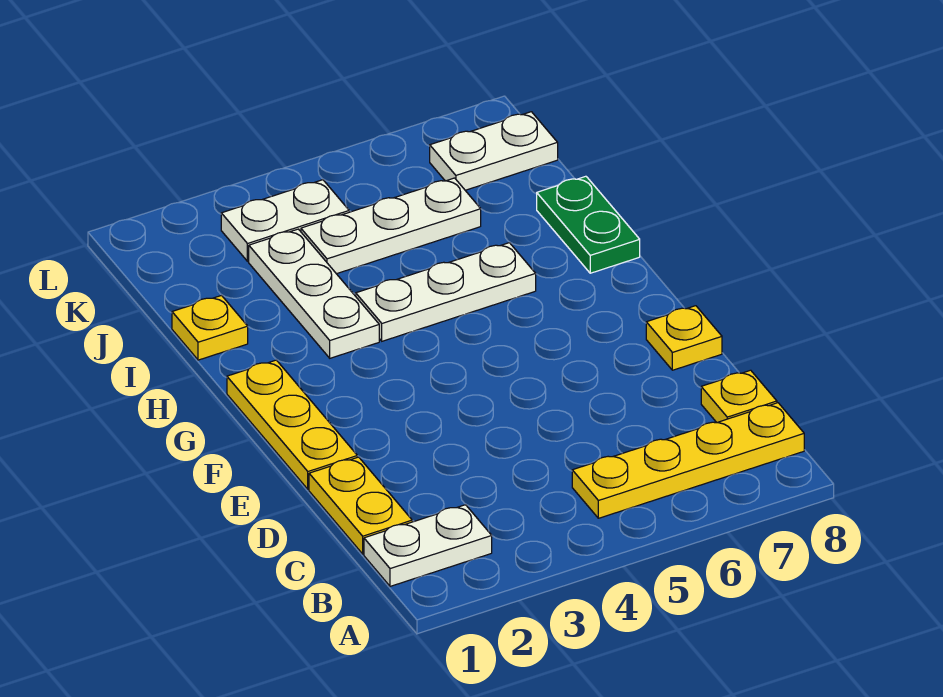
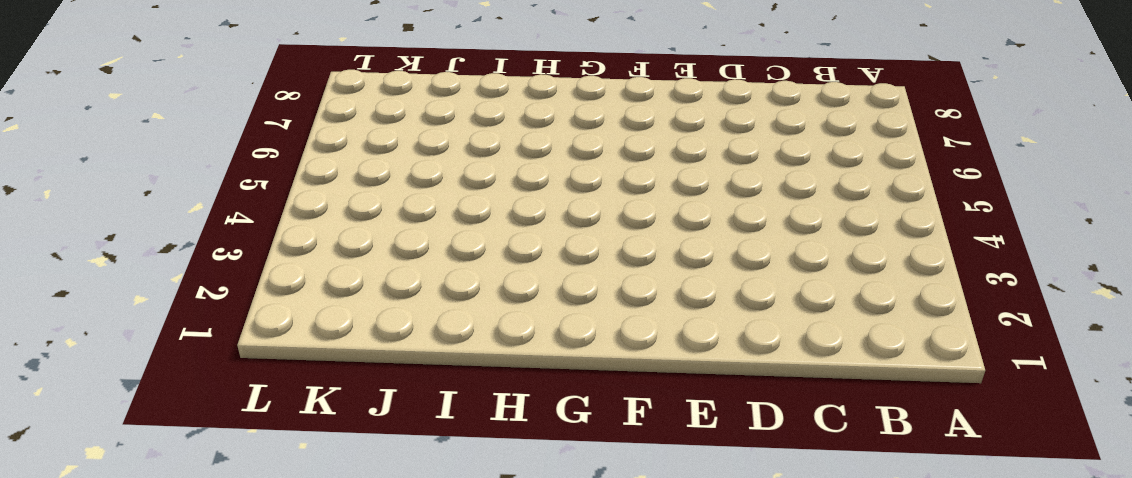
none -> white 1x2 plate [364,505,492,586]
none -> yellow 1x4 plate [572,403,804,518]
none -> yellow 1x2 plate [309,457,412,554]

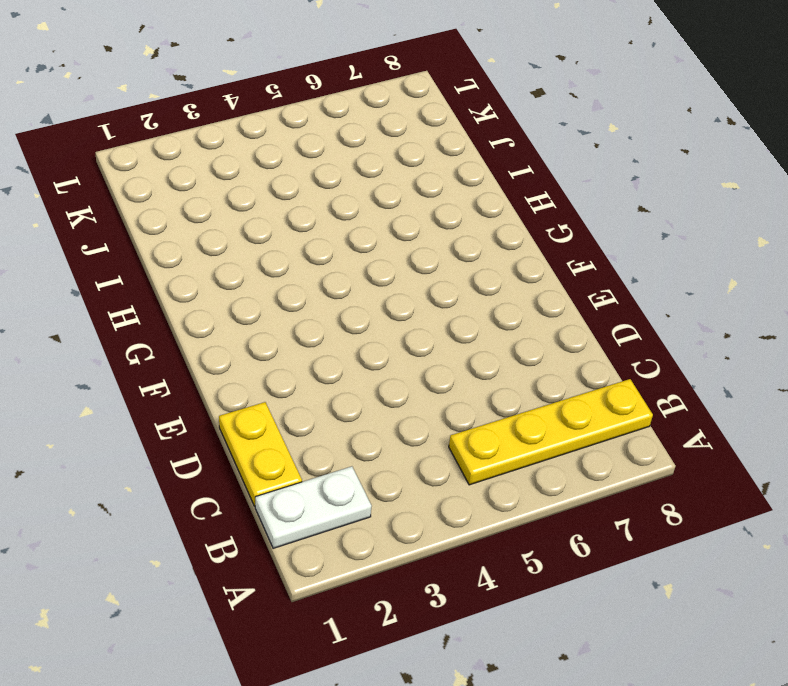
none -> yellow 1x1 plate [701,370,777,423]
none -> yellow 1x3 plate [227,360,357,489]
none -> yellow 1x1 plate [646,306,722,370]

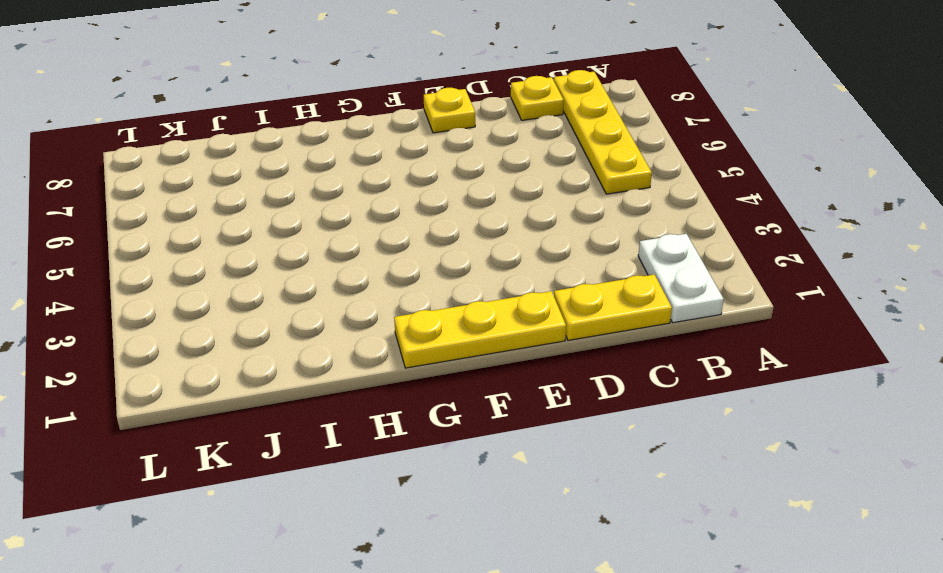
none -> white 1x3 plate [249,229,379,358]
none -> white 1x3 plate [356,243,536,341]
none -> green 1x2 plate [537,176,640,273]

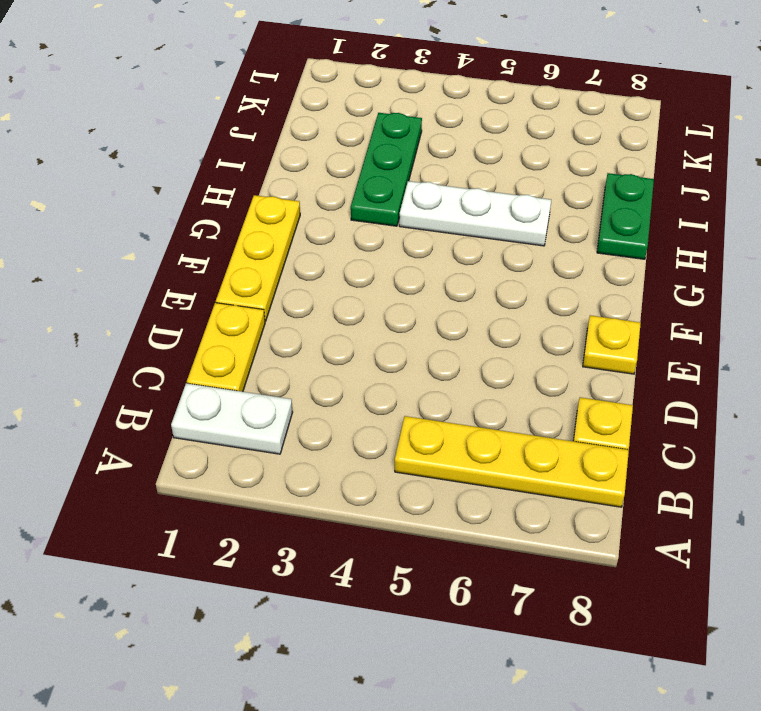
green 1x3 plate [351,113,422,226] -> white 1x3 plate [249,229,379,358]
none -> yellow 1x1 plate [172,296,248,360]
none -> white 1x3 plate [301,178,481,274]
none -> white 1x2 plate [221,180,349,261]

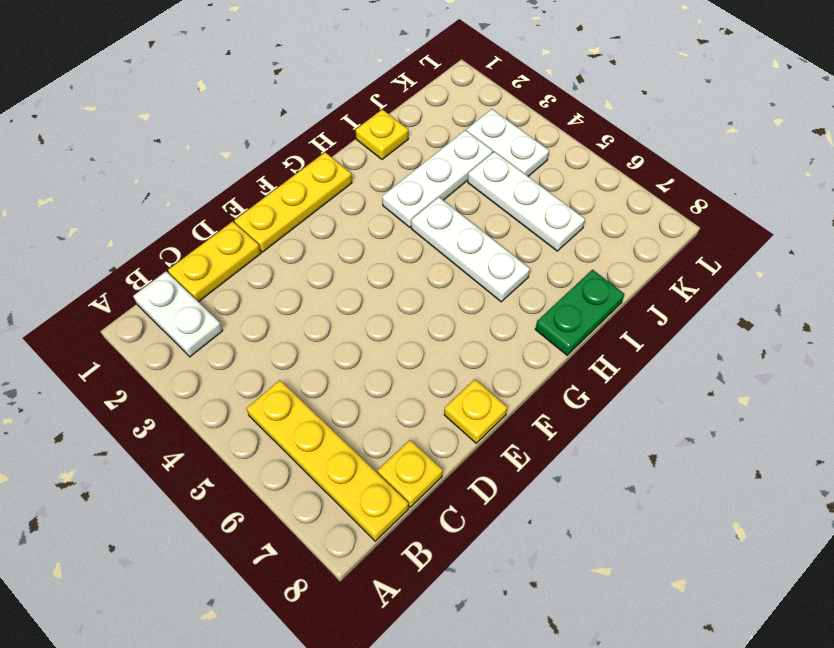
none -> white 1x2 plate [430,112,558,190]

